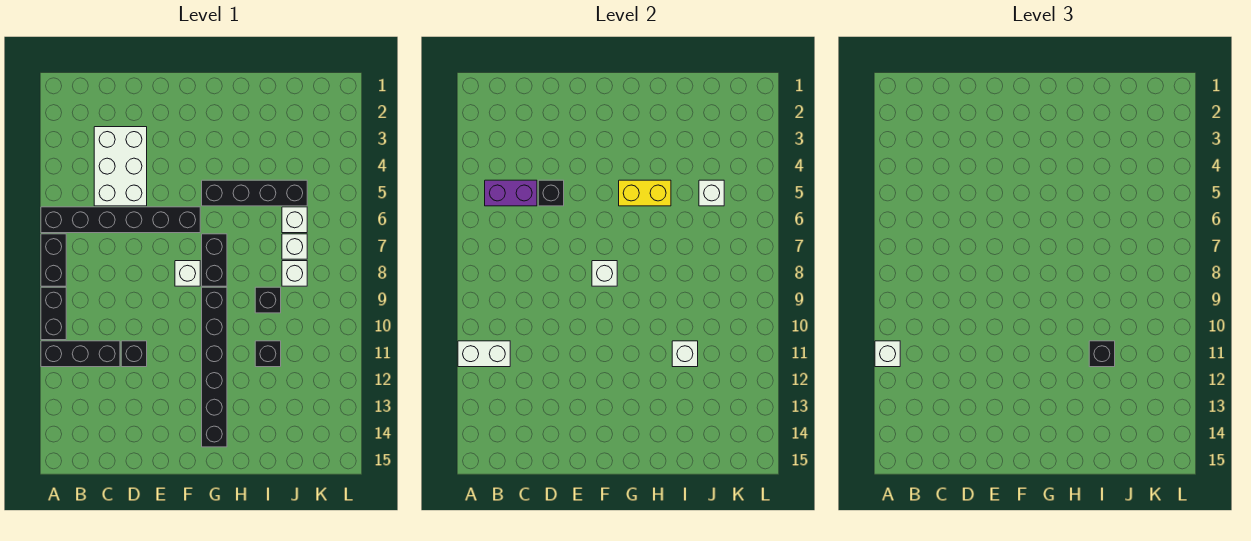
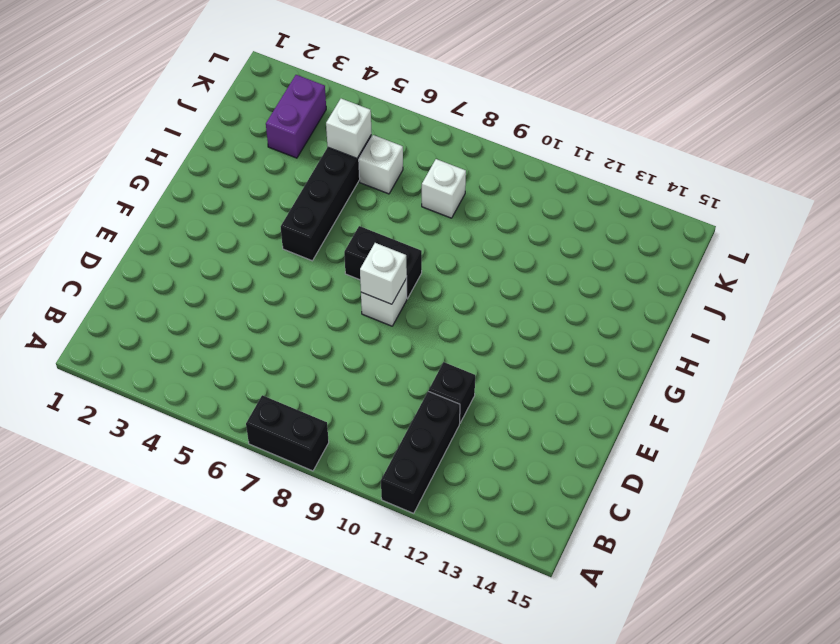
purple 1x2 brick [266,75,326,158] -> purple 1x2 brick moved to [485,180,537,206]
none -> black 1x6 brick [41,207,200,233]
none -> black 1x2 brick [41,287,66,340]
none -> white 2x3 brick [94,127,147,206]

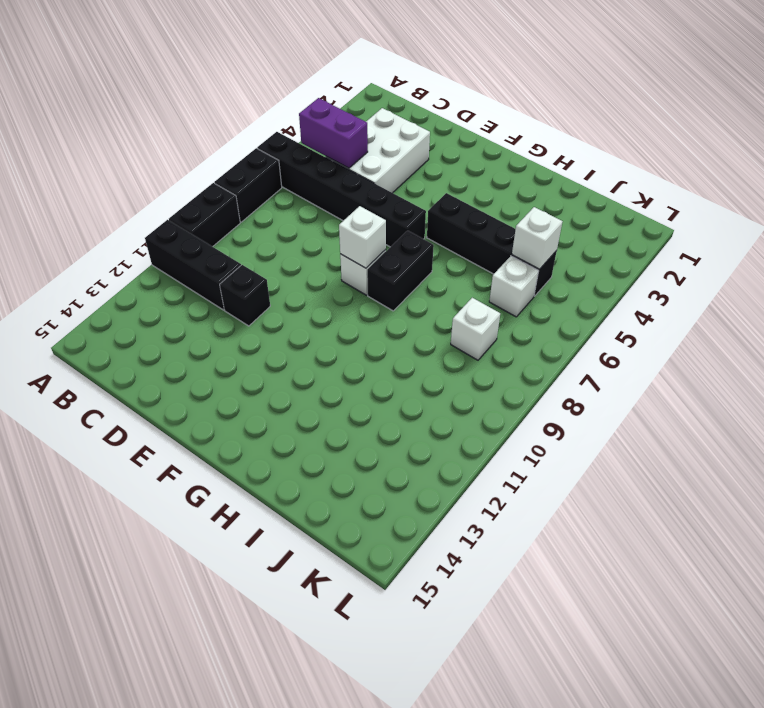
none -> black 1x6 brick [202,287,227,447]
none -> black 1x1 brick [255,287,281,313]
none -> black 1x1 brick [255,341,281,367]

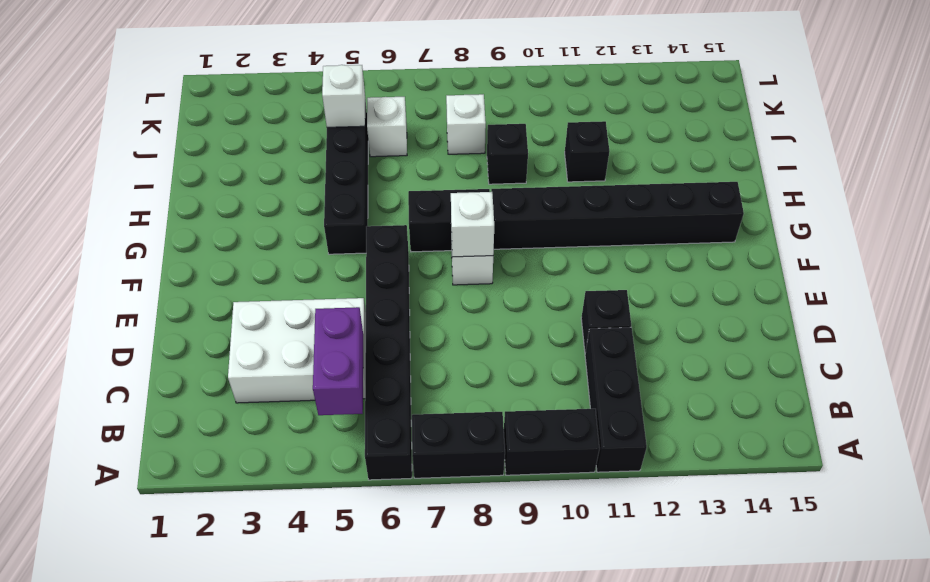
none -> white 1x1 brick [282,234,307,259]
none -> white 1x2 brick [458,341,510,367]
none -> black 1x1 brick [538,180,564,206]

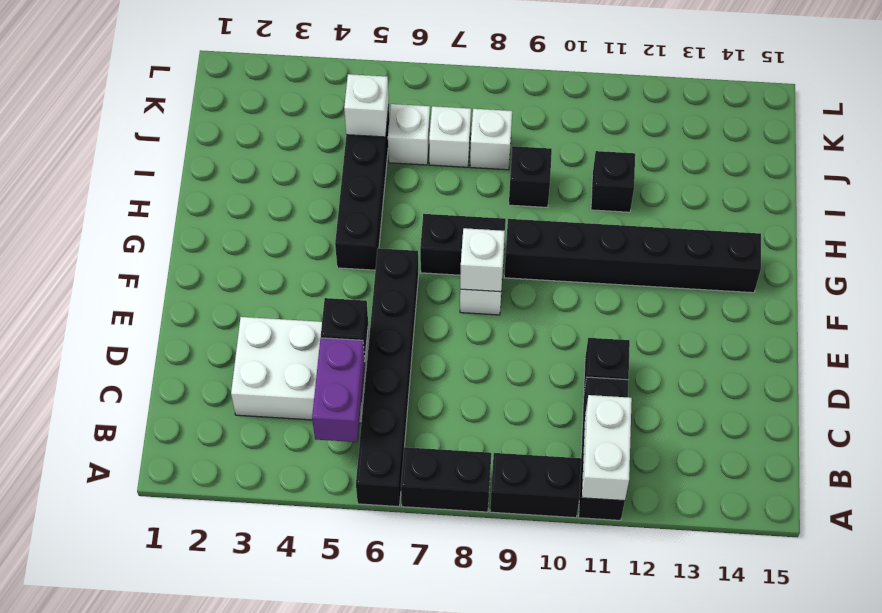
none -> yellow 1x2 brick [619,180,671,206]
none -> white 1x1 brick [672,341,698,367]
none -> white 1x1 brick [875,341,900,367]

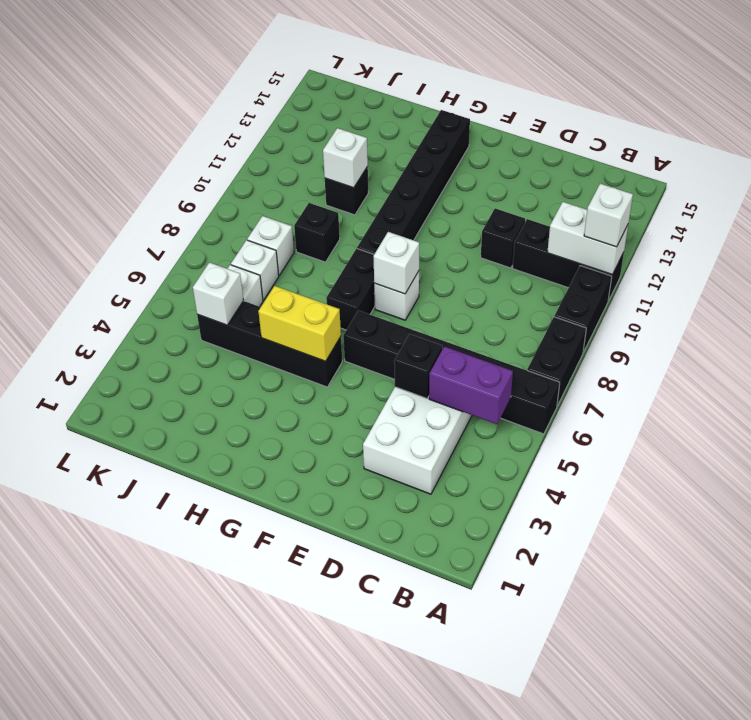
none -> black 1x1 brick [1089,341,1115,367]

